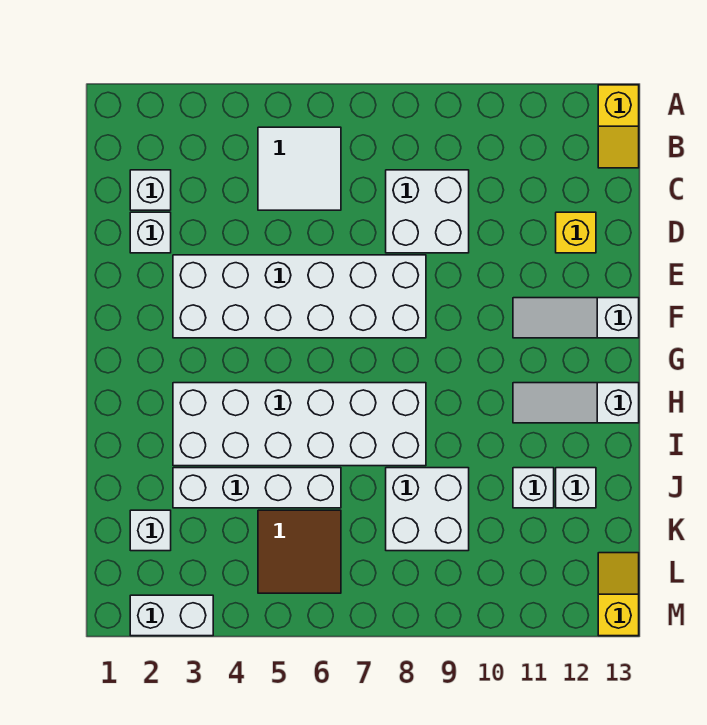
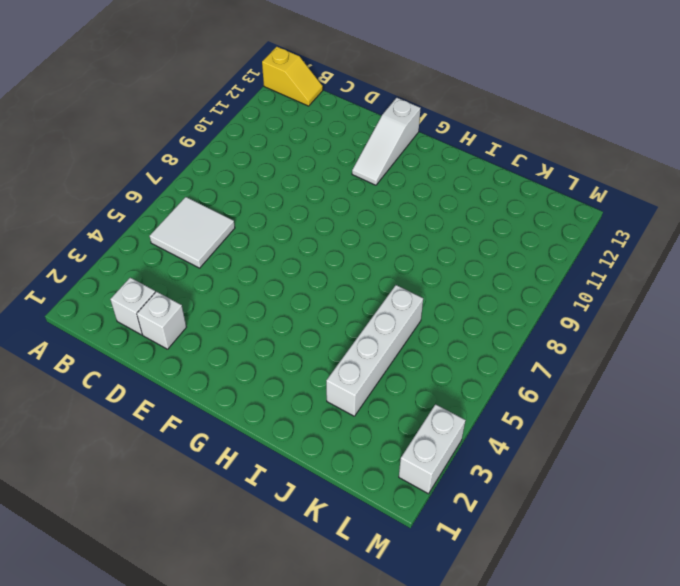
none -> white 2x2 brick [386,170,469,253]
none -> yellow 1x1 brick [556,212,596,253]
none -> white 2x6 brick [173,255,426,338]

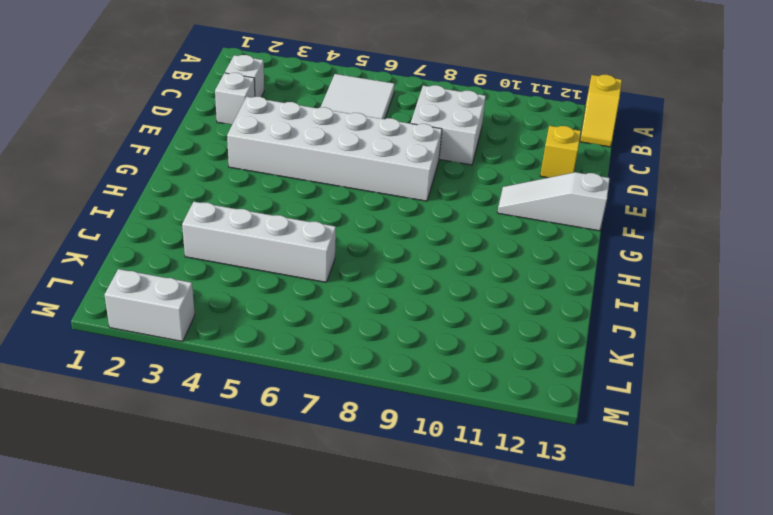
none -> white 2x6 brick [173,383,426,466]
none -> white 1x3 slope [513,383,639,423]
none -> white 2x2 brick [386,468,469,551]

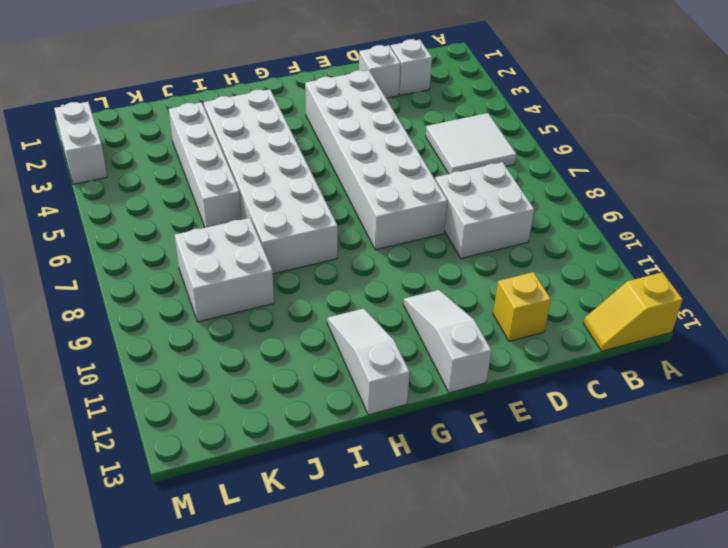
none -> white 1x1 brick [513,468,554,508]
none -> white 1x1 brick [556,468,596,508]
none -> white 1x1 brick [130,510,171,551]

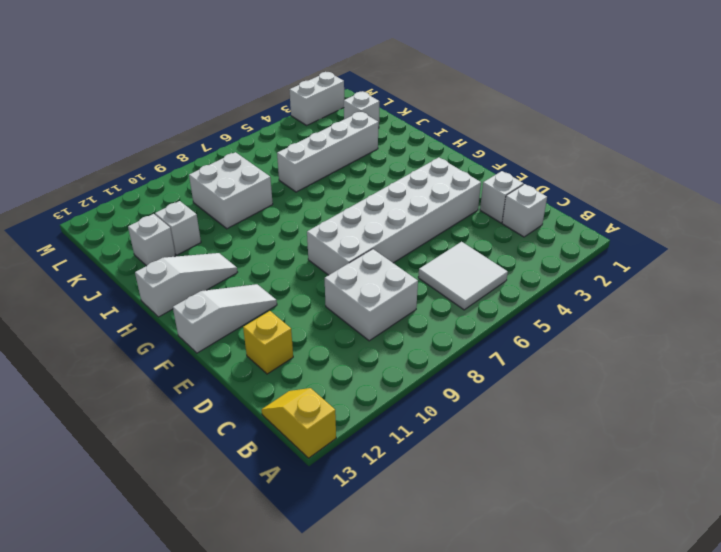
none -> white 2x6 brick [173,383,426,466]
none -> brown 2x2 tile [258,510,341,593]
none -> yellow 1x2 slope [598,553,639,636]

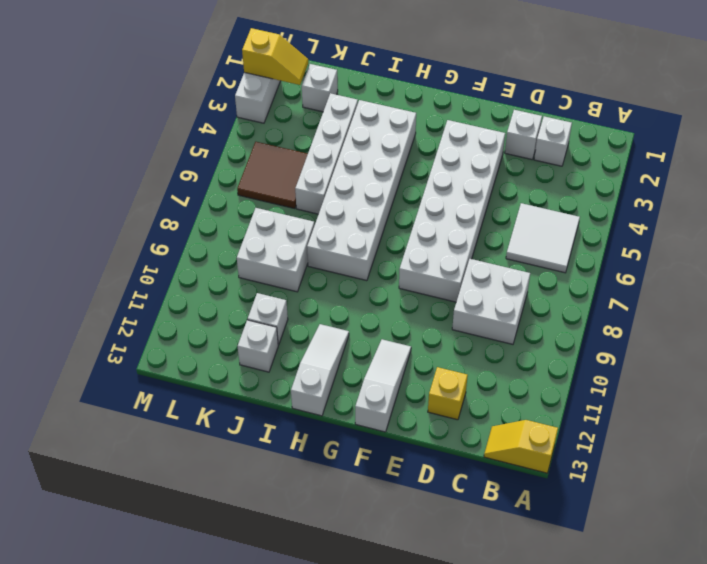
yellow 1x2 slope [242,28,308,85] -> yellow 1x2 slope moved to [598,553,639,636]

